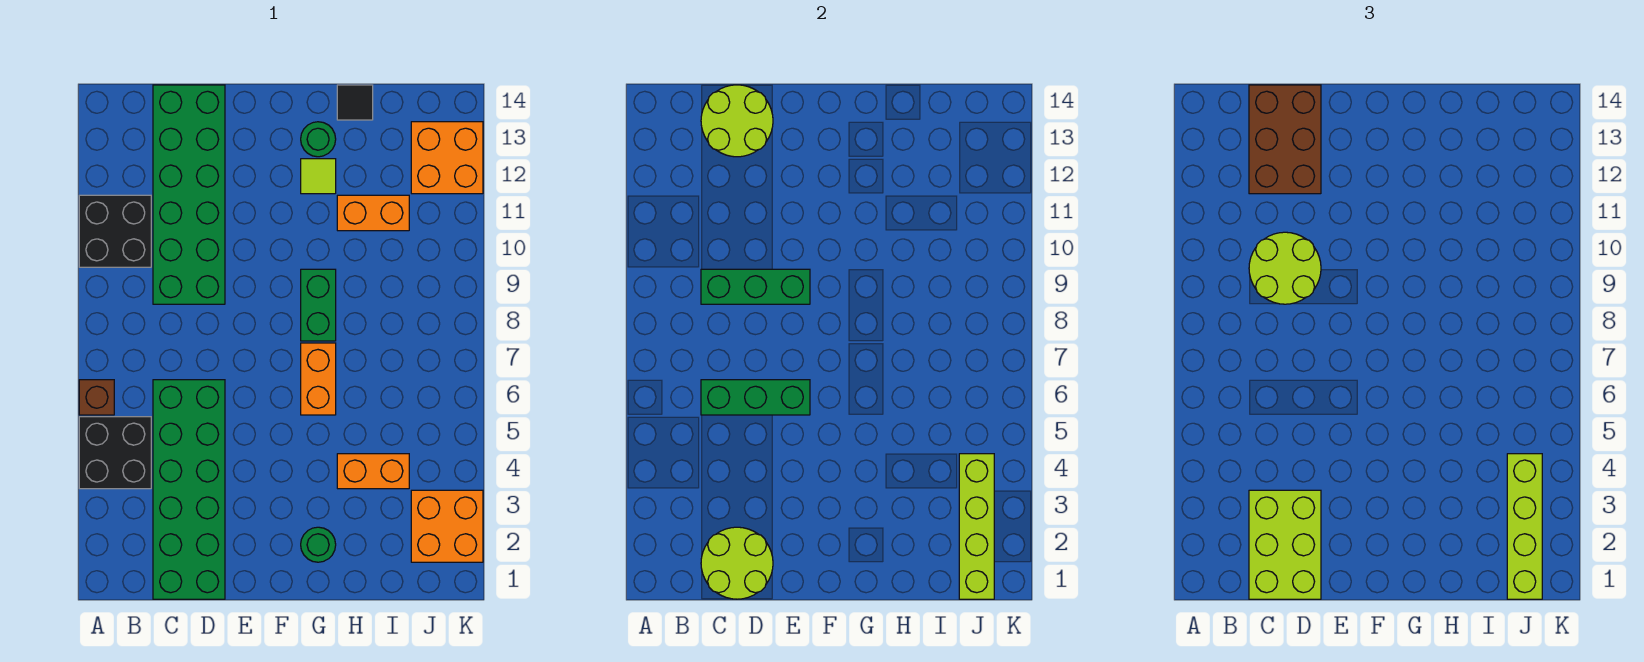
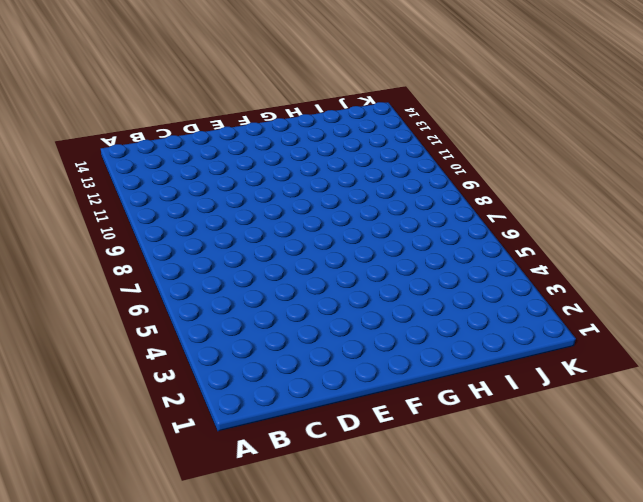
none -> black 2x2 brick [79,417,151,489]
none -> brown 1x1 brick [79,380,114,415]
none -> black 2x2 brick [79,195,151,267]

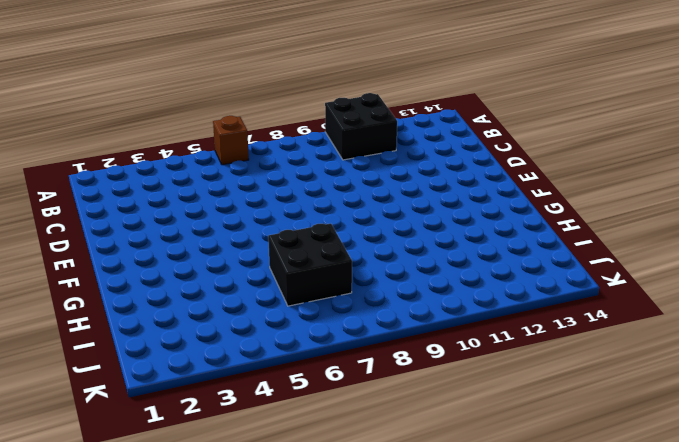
black 2x2 brick [268,224,352,306] -> black 2x2 brick moved to [79,417,151,489]
none -> green 2x6 brick [153,380,225,599]
none -> green 2x6 brick [153,85,225,304]
none -> green 1x1 round brick [301,527,336,562]

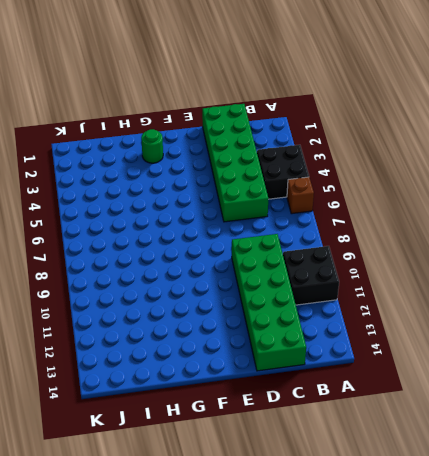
none -> orange 1x2 brick [301,343,336,415]
none -> green 1x2 brick [301,269,336,341]
none -> lime 1x1 tile [301,159,336,194]

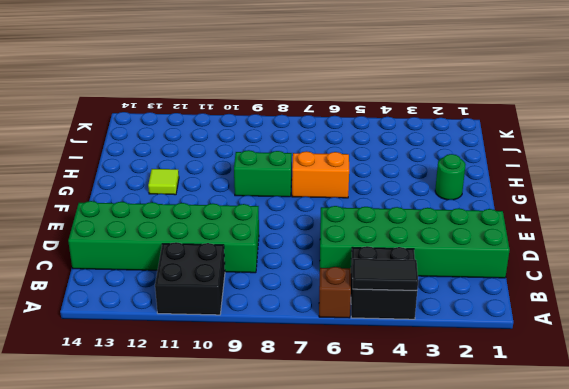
black 1x2 tile [352,259,418,290] -> none
none -> green 1x1 round brick [301,122,336,157]
none -> orange 1x2 brick [337,454,409,489]
none -> orange 1x2 brick [337,195,409,231]

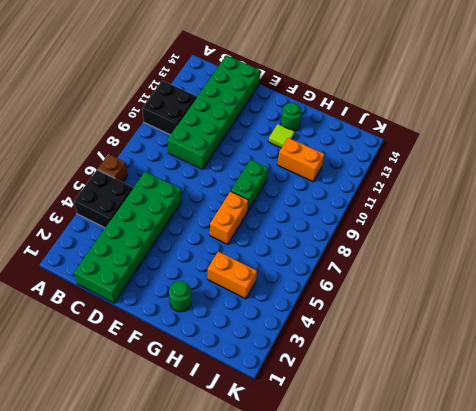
none -> black 1x1 tile [337,85,373,120]
none -> orange 2x2 brick [411,490,483,562]
none -> orange 2x2 brick [411,122,483,194]

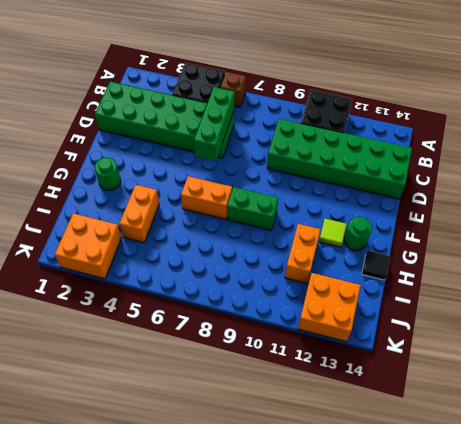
none -> lime 2x2 round brick [701,527,773,599]
none -> green 1x3 brick [701,269,810,304]
none -> lime 2x2 round brick [701,85,773,157]

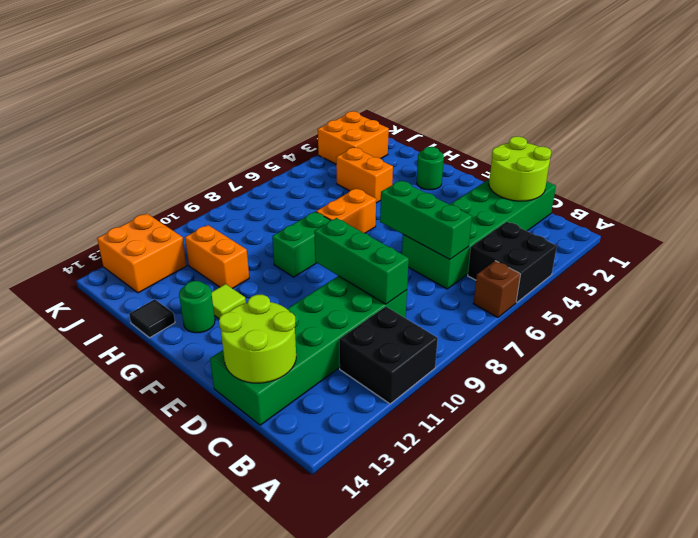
none -> lime 1x4 brick [959,454,994,599]
none -> lime 2x3 brick [1249,490,1321,599]
none -> lime 2x2 round brick [1249,232,1321,304]

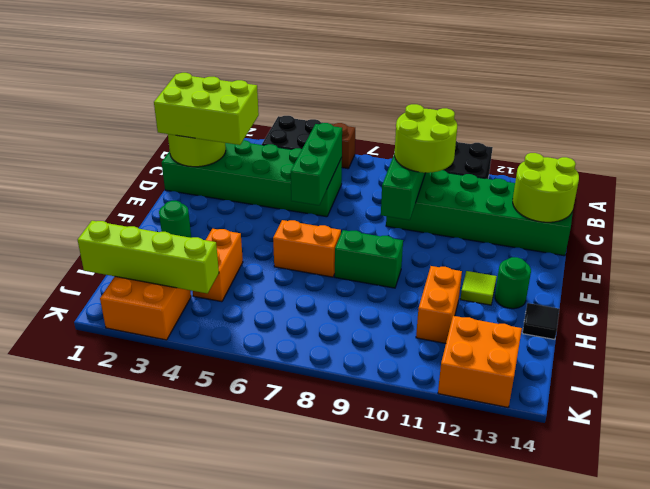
none -> brown 2x3 brick [1249,85,1321,194]
none -> lime 1x4 brick [1507,454,1542,599]

